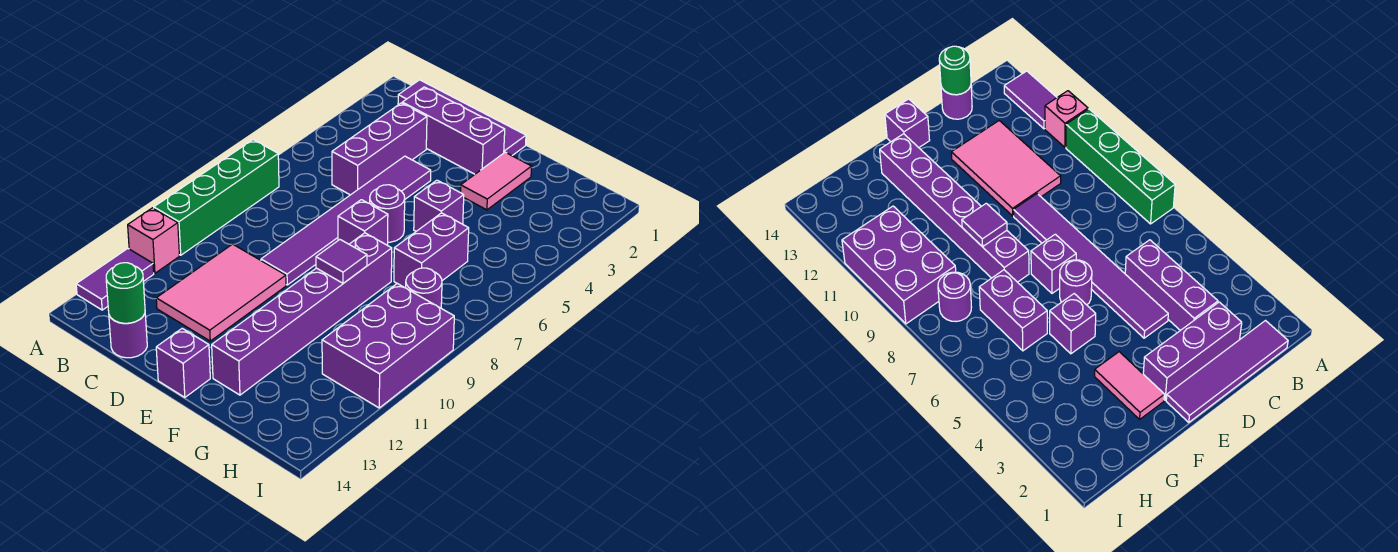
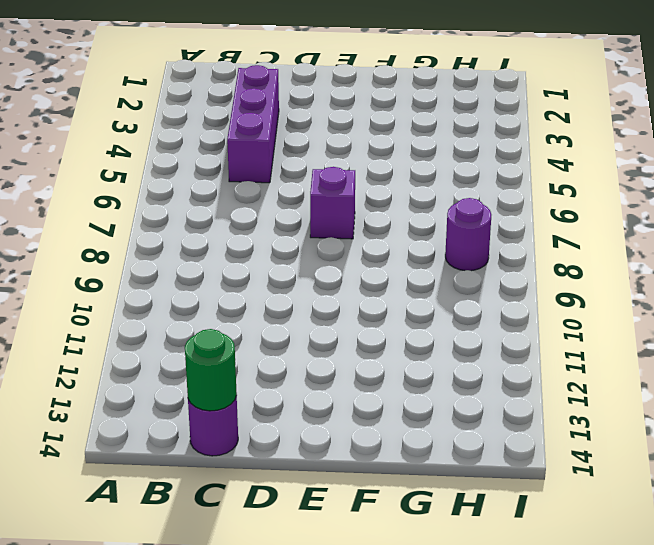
none -> green 1x4 brick [154,140,279,255]
none -> pink 1x1 brick [128,208,179,273]
none -> purple 1x2 tile [76,249,154,310]

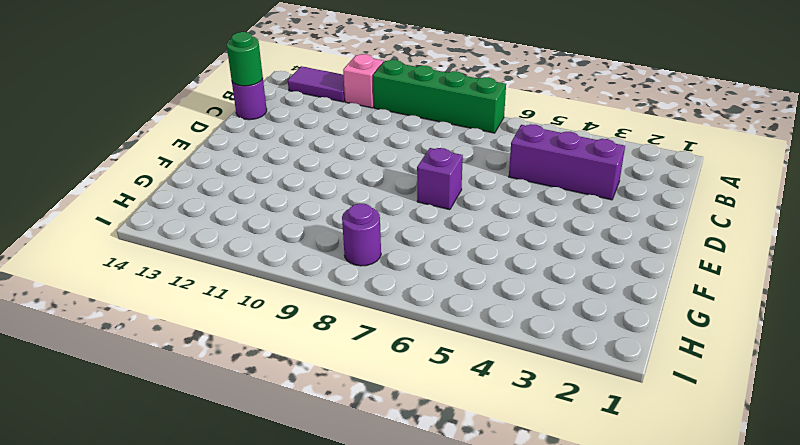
none -> purple 1x4 tile [398,80,526,156]
none -> purple 1x3 brick [402,87,505,174]
none -> pink 2x3 tile [156,244,286,341]

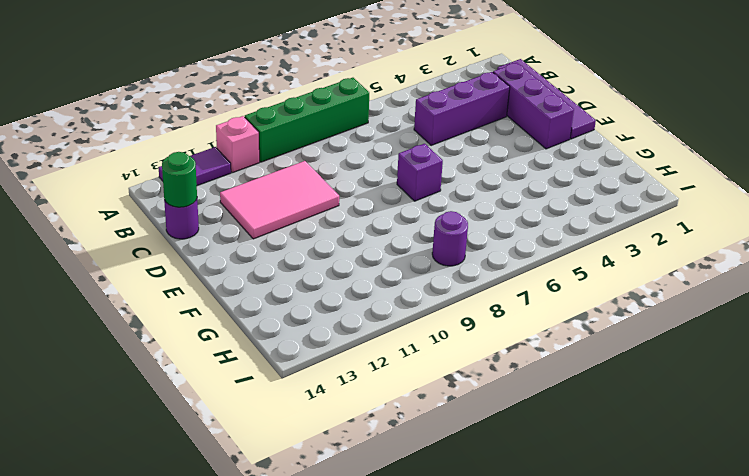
none -> purple 1x6 tile [261,156,431,285]
none -> purple 1x1 round brick [370,185,405,242]
none -> purple 1x1 brick [156,328,210,397]

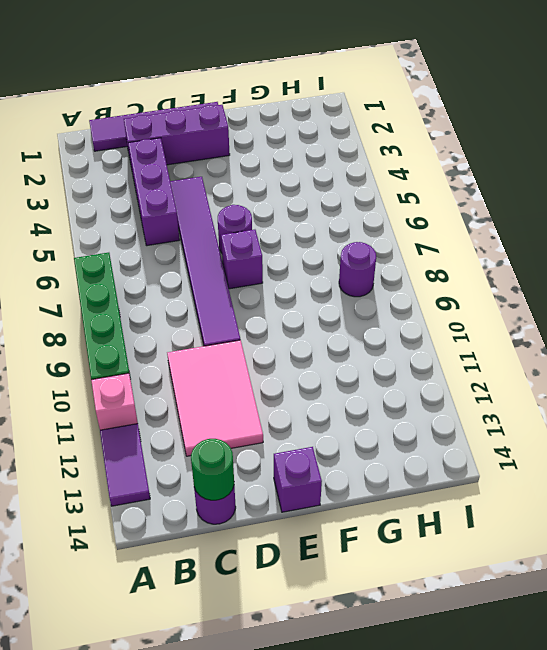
none -> pink 1x2 tile [461,152,532,210]
none -> purple 1x1 brick [414,180,464,231]
none -> purple 1x6 brick [212,233,392,395]

